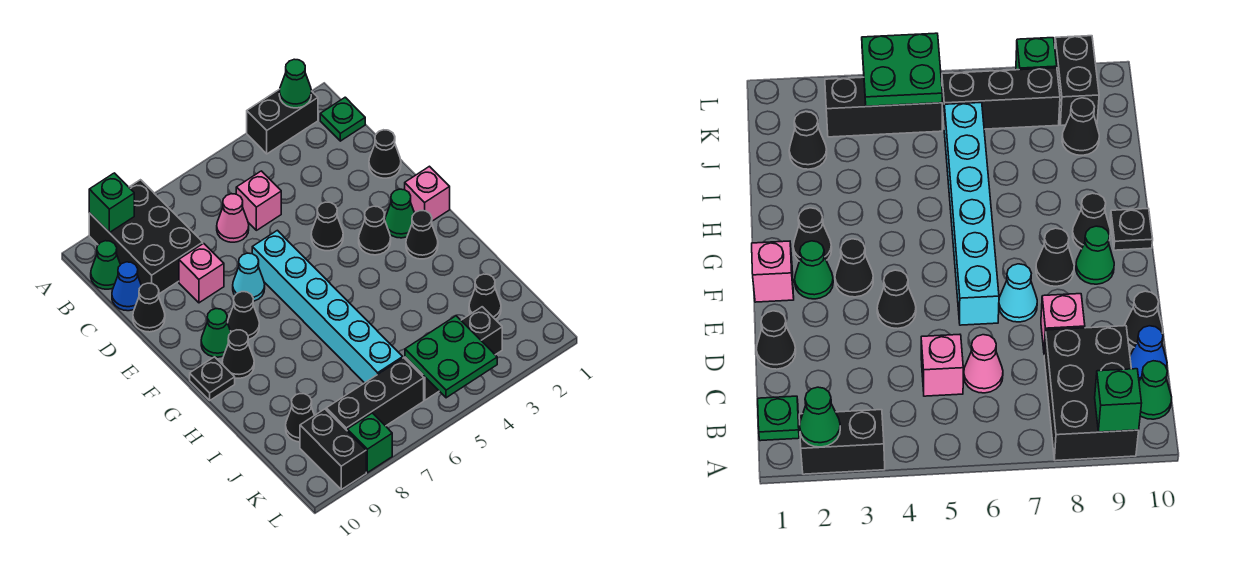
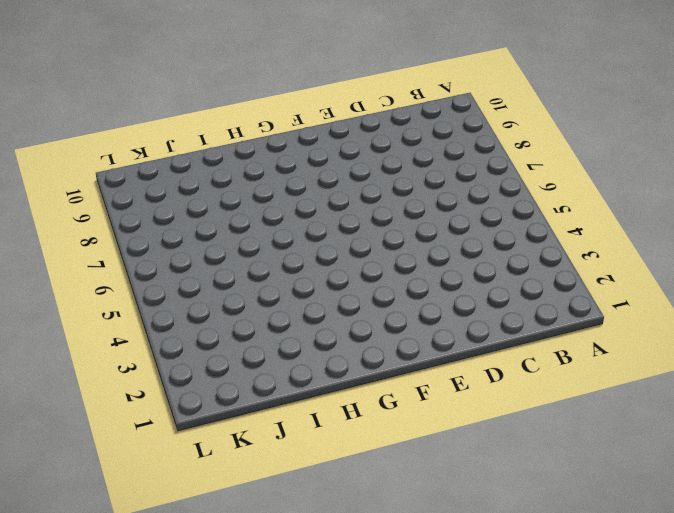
none -> black 1x2 brick [247,89,318,154]
none -> black 2x3 brick [89,180,203,294]
none -> green 1x1 plate [320,97,365,141]
none -> green 1x1 cone [91,241,120,289]

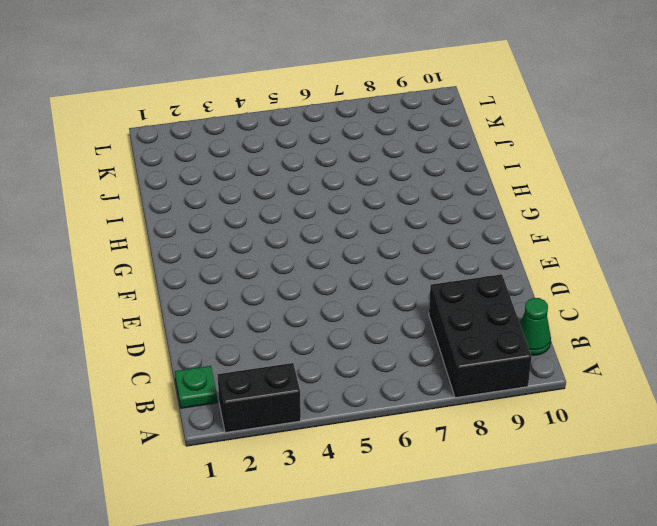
none -> pink 1x1 brick [236,171,281,230]
none -> pink 1x1 cone [217,194,249,242]
none -> blue 1x1 cone [112,262,141,311]
none -> black 1x1 cone [369,130,401,178]

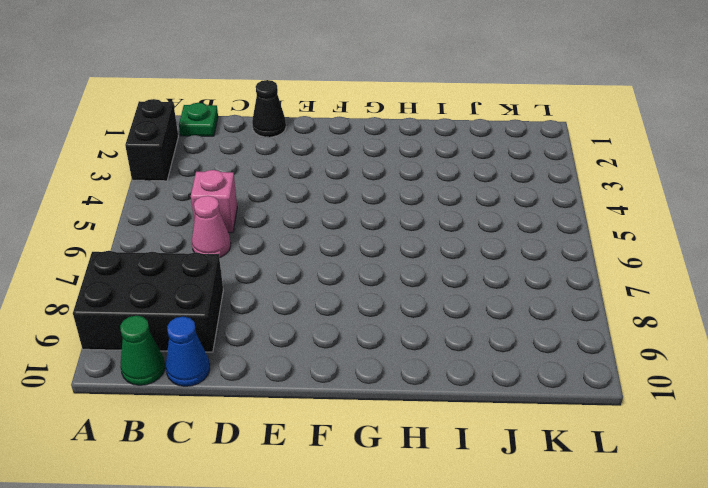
none -> pink 1x1 brick [179,243,224,303]
none -> black 1x1 cone [133,283,165,332]
none -> black 1x1 cone [311,202,343,251]
none -> cyan 1x6 brick [252,230,403,383]

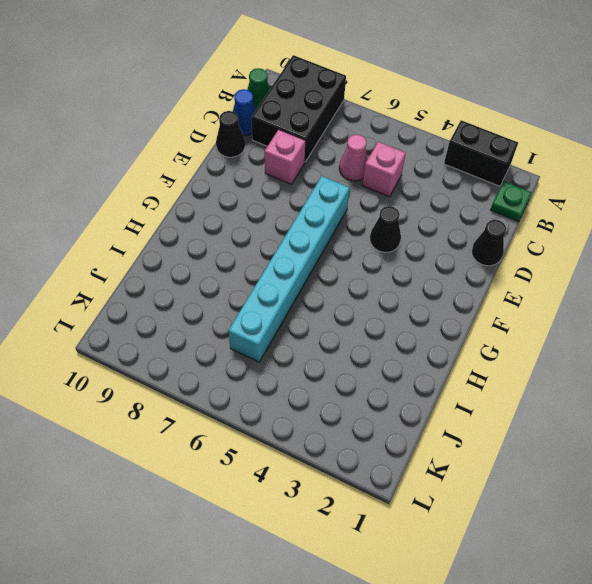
none -> cyan 1x1 cone [233,253,265,301]
none -> pink 1x1 brick [405,166,450,221]
none -> green 1x1 cone [385,189,414,238]
none -> black 1x1 cone [359,206,391,255]

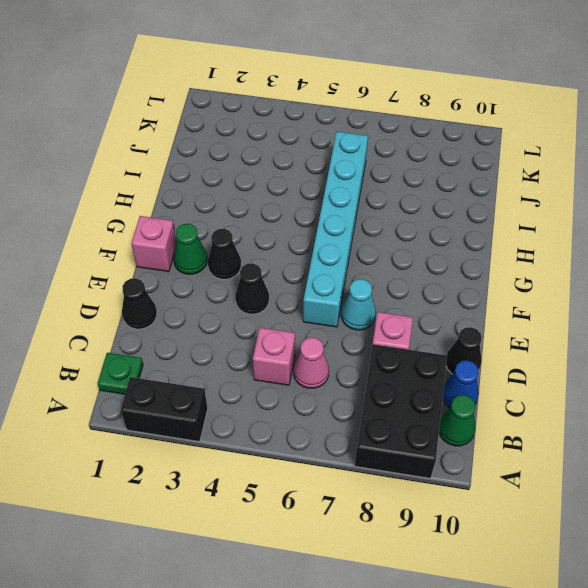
none -> black 1x1 cone [228,292,259,340]
none -> green 1x1 cone [201,309,231,357]
none -> black 1x1 cone [406,211,438,259]
none -> black 1x1 cone [222,330,254,378]

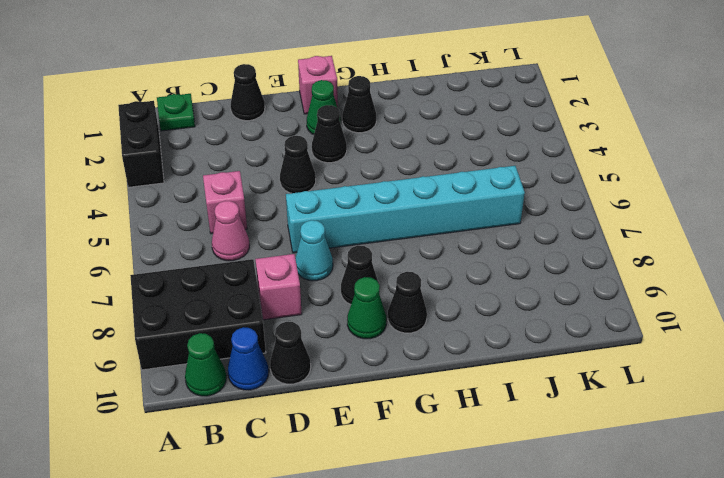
none -> black 1x1 plate [190,357,235,400]
none -> black 1x1 cone [469,274,501,320]
none -> black 1x1 cone [286,394,314,442]
none -> black 1x3 brick [405,307,502,400]

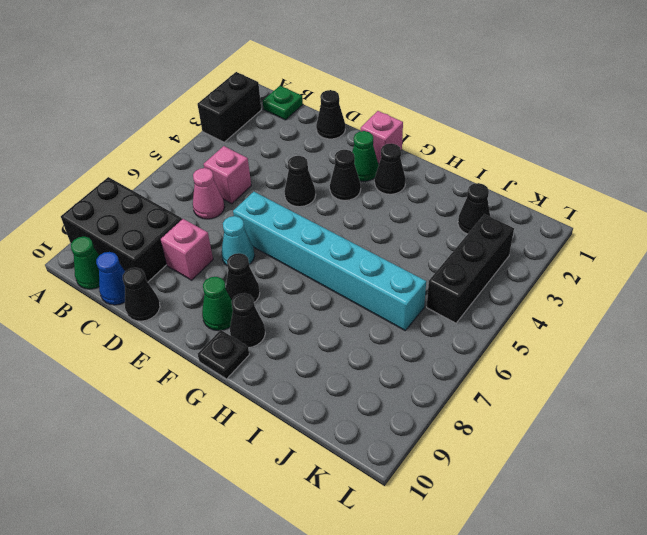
none -> black 1x1 cone [286,394,314,442]
none -> black 1x3 brick [326,358,424,430]
none -> black 1x2 brick [300,409,366,489]
none -> green 1x1 brick [347,413,392,473]

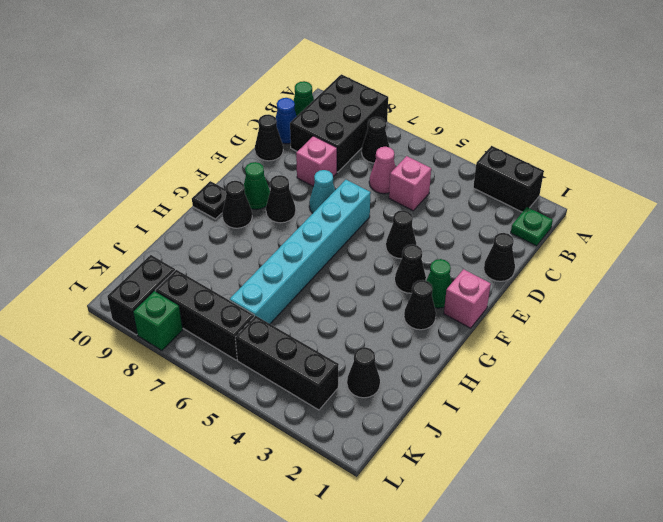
black 1x1 cone [362,117,389,163] -> black 1x1 cone moved to [286,394,314,442]
none -> green 1x1 cone [279,59,311,108]
none -> green 1x1 brick [89,173,134,232]
none -> green 2x2 plate [405,316,497,398]

